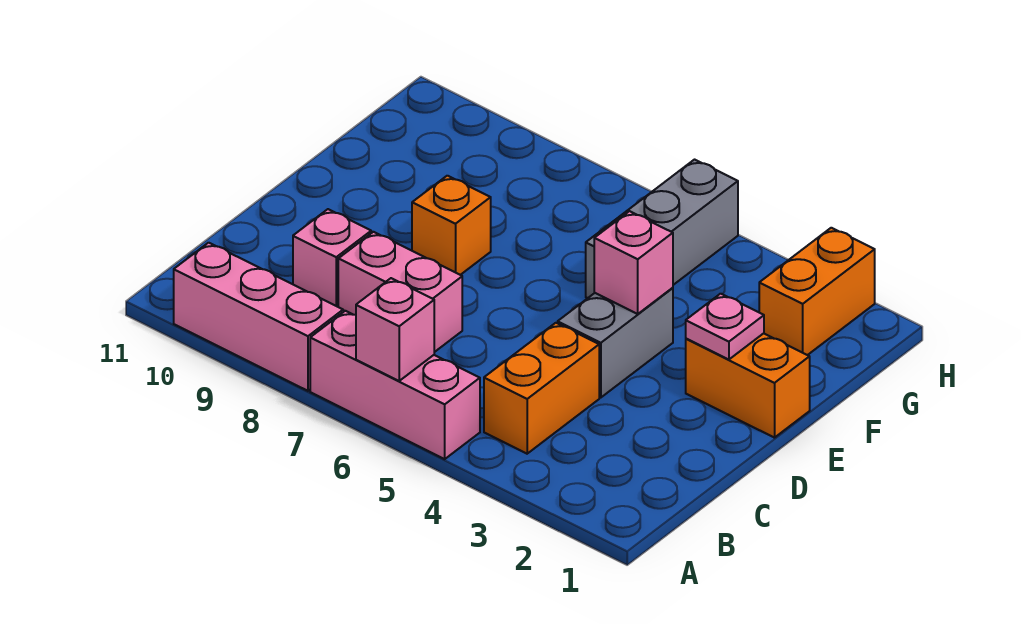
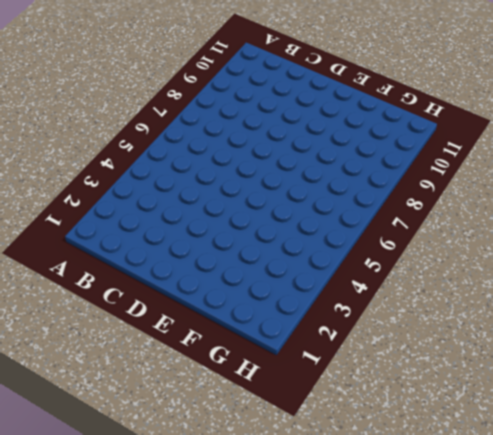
none -> pink 1x3 brick [310,311,480,459]
none -> pink 1x3 brick [174,243,343,391]
none -> orange 1x2 brick [484,323,599,454]

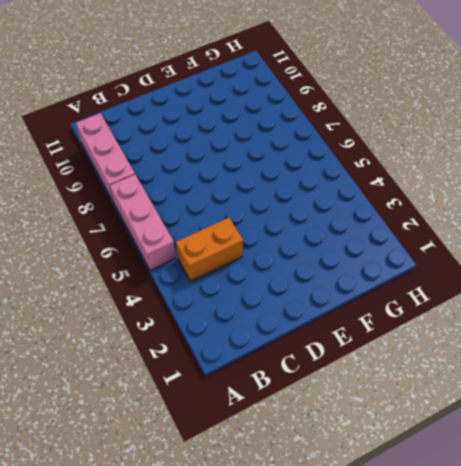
none -> pink 1x2 brick [338,232,462,352]
none -> pink 1x1 brick [293,209,371,307]
none -> grey 1x2 brick [558,288,673,398]

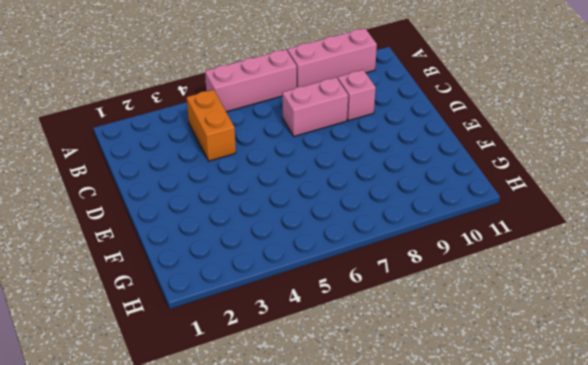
none -> grey 1x2 brick [558,288,673,398]
none -> orange 1x2 brick [686,333,810,438]
none -> orange 1x1 brick [412,176,491,275]

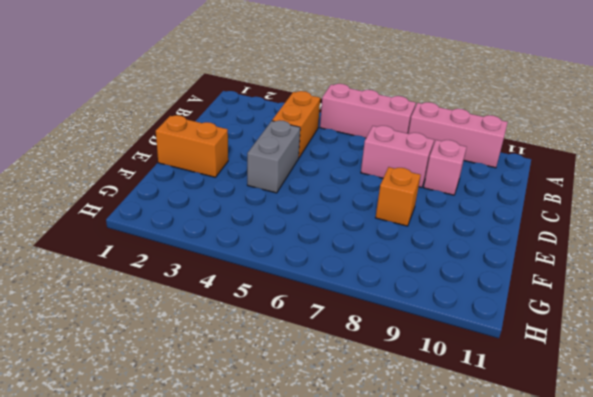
none -> grey 1x3 brick [586,160,738,298]
none -> orange 1x2 brick [759,228,875,355]
none -> pink 1x1 brick [356,278,434,381]

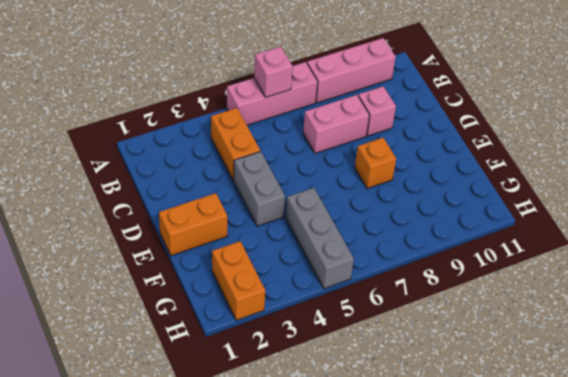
none -> pink 1x1 plate [686,294,764,360]
none -> pink 1x1 brick [594,211,673,314]

